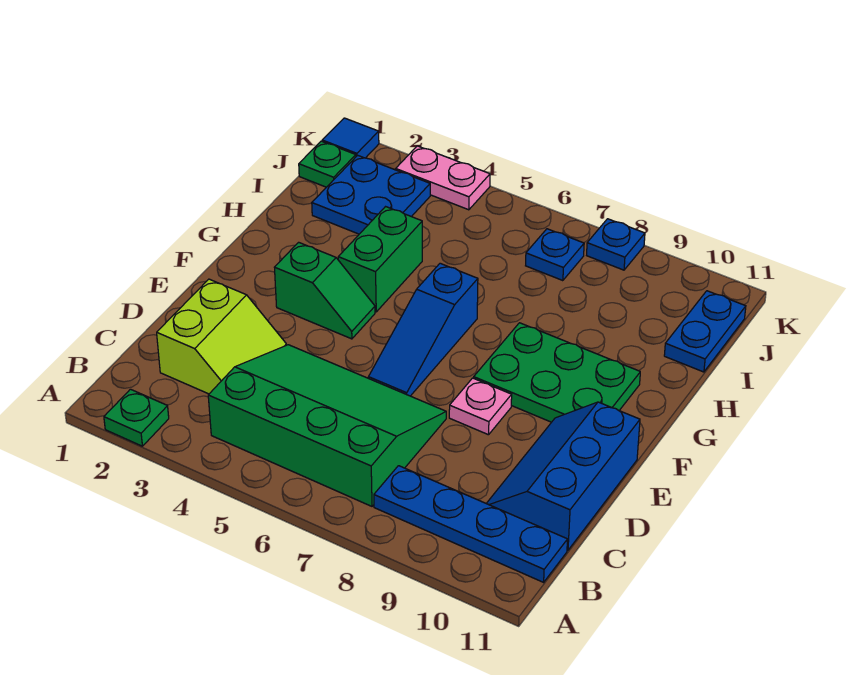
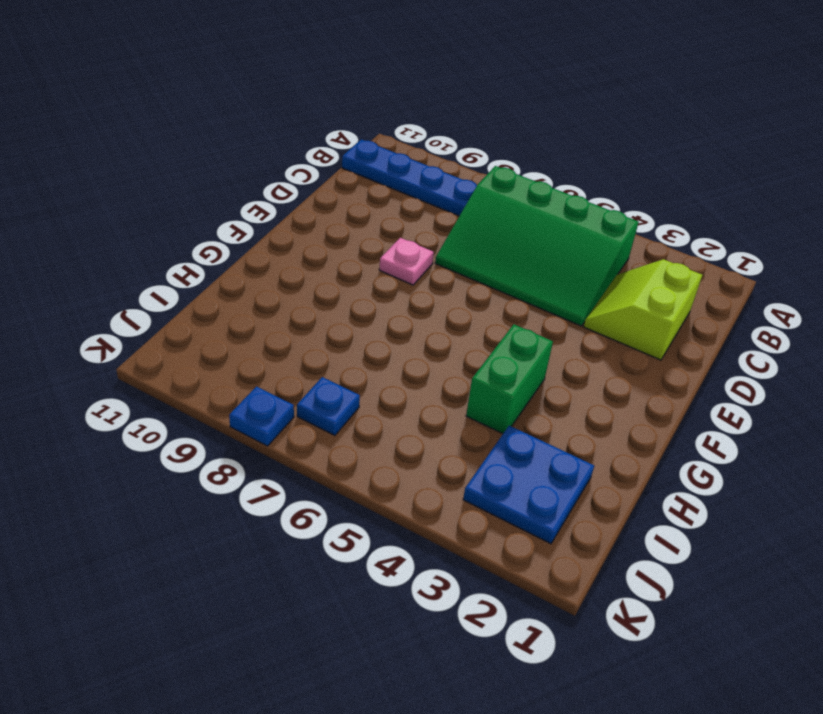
none -> green 1x1 plate [104,389,169,446]
none -> blue 2x3 slope [486,402,640,550]
none -> blue 1x3 slope [369,263,478,396]

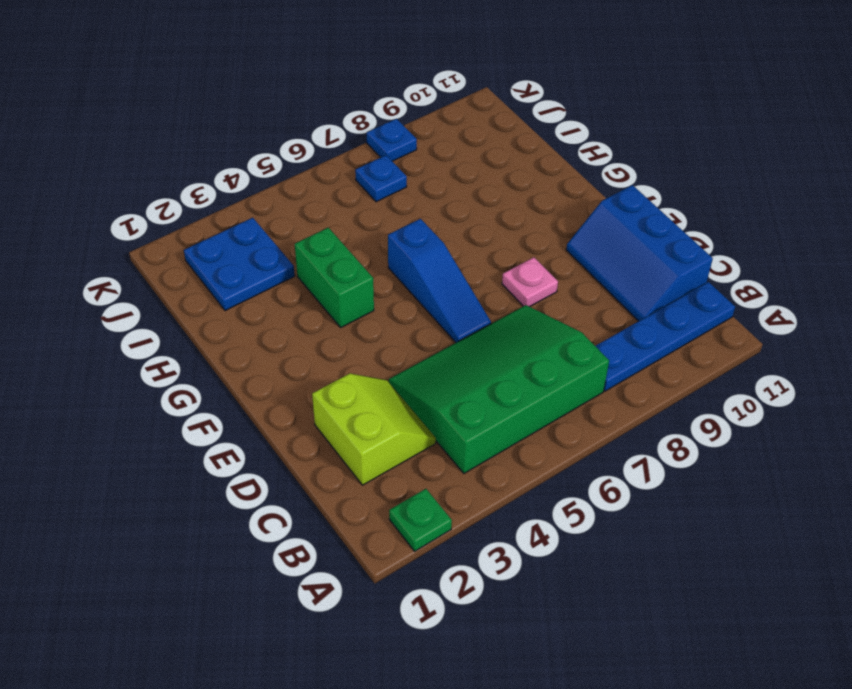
none -> green 1x2 slope [275,242,375,339]
none -> green 2x3 plate [474,323,640,422]
none -> blue 1x2 plate [664,291,746,372]

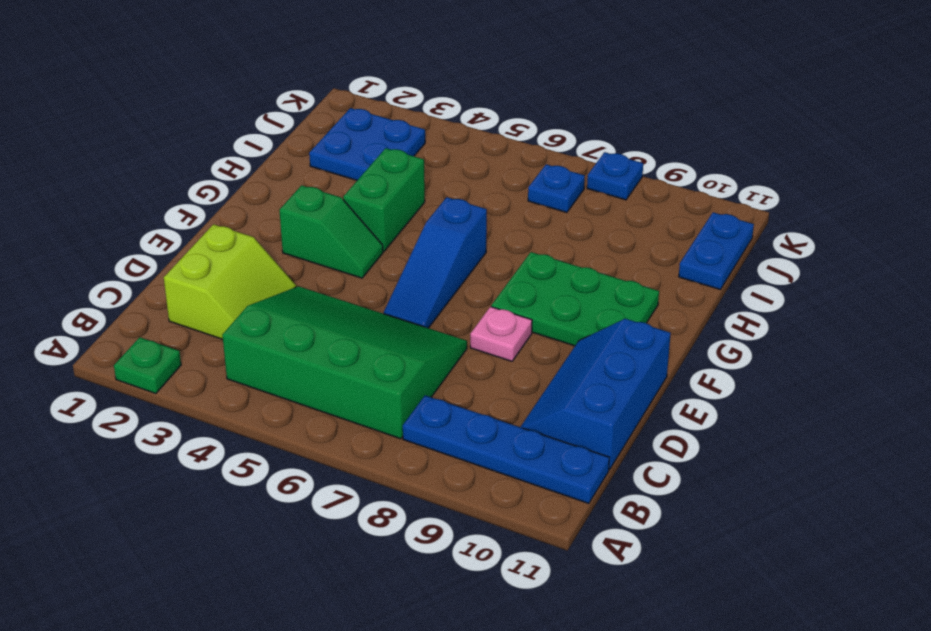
none -> green 1x1 plate [299,141,356,187]
none -> blue 1x1 tile [322,118,379,158]
none -> pink 1x2 plate [396,146,490,210]

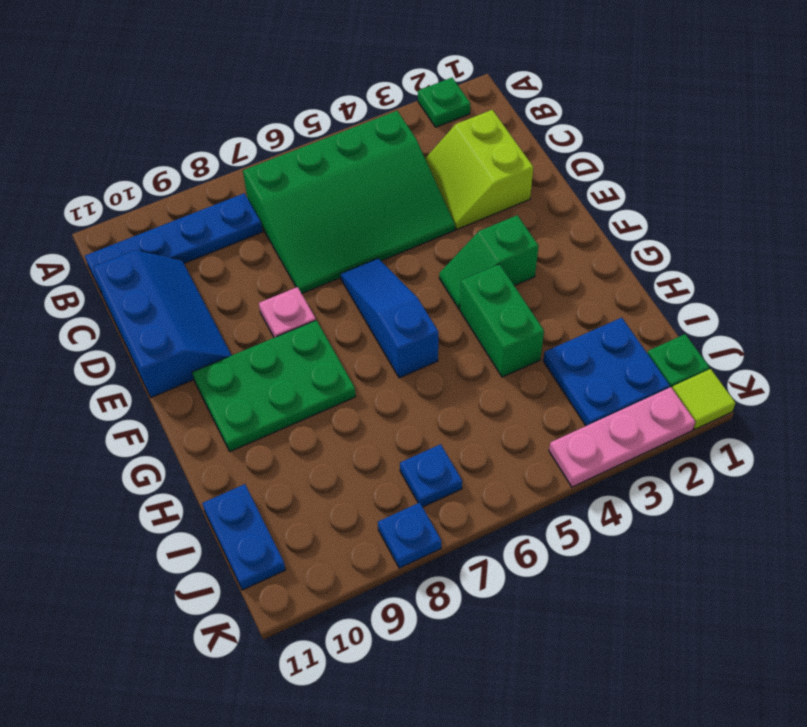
lime 1x1 tile [672,369,735,429] -> blue 1x1 tile [322,118,379,158]
pink 1x3 plate [549,387,695,487] -> pink 1x2 plate [396,146,490,210]

